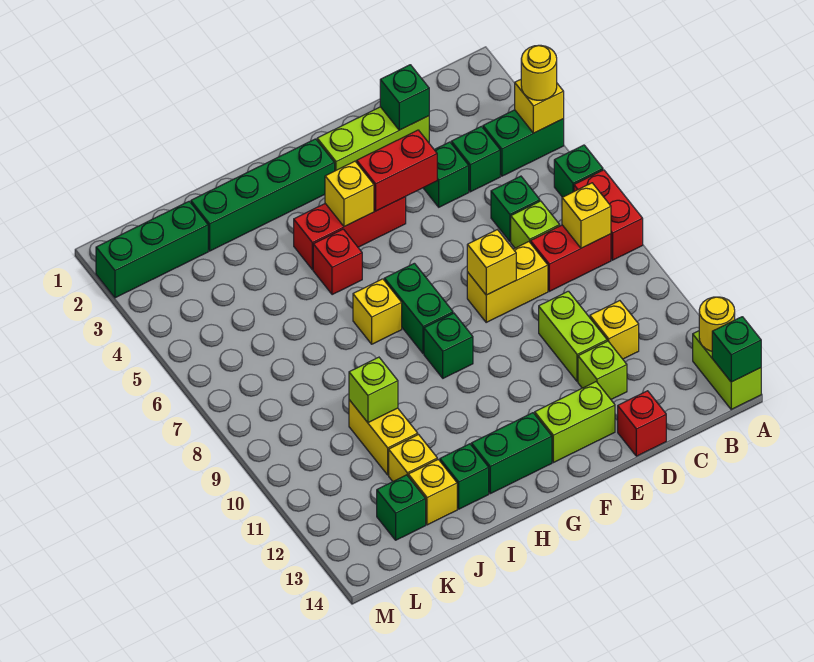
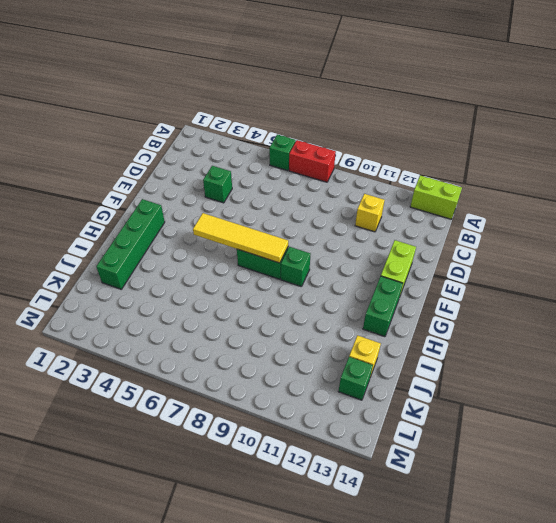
yellow 1x4 tile [193,213,288,263] -> none
none -> green 1x2 brick [483,110,564,176]
none -> red 1x2 brick [531,225,611,291]
none -> green 1x1 brick [451,126,500,192]
none -> green 1x1 brick [491,176,540,241]

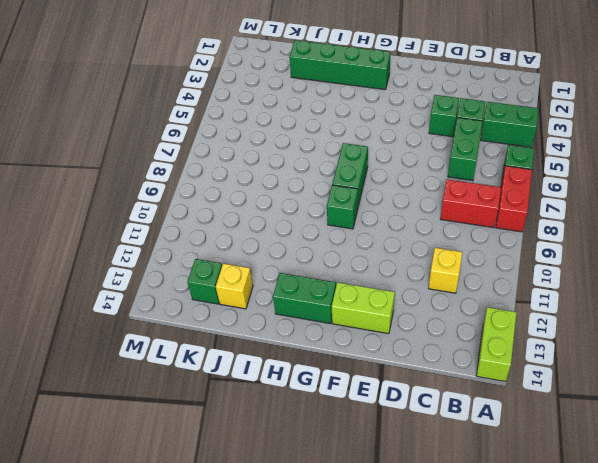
green 1x2 brick [448,118,482,181] -> green 1x1 brick [491,176,540,241]
none -> lime 1x1 brick [511,201,560,248]
none -> lime 1x3 brick [317,107,429,171]
none -> yellow 1x2 brick [467,242,548,322]
none -> lime 1x2 brick [539,291,607,382]

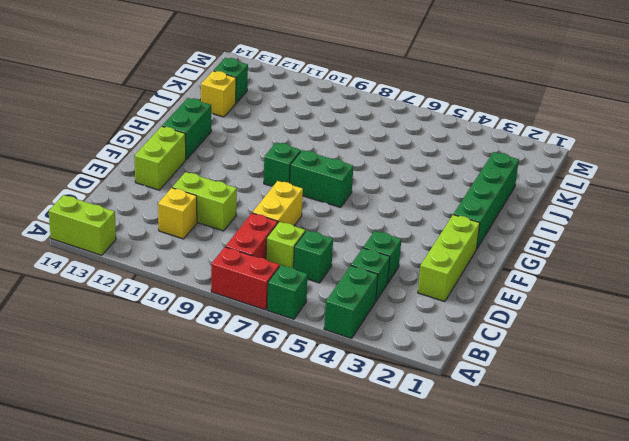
none -> lime 1x1 brick [578,341,627,399]
none -> red 1x1 brick [618,391,666,456]
none -> red 1x3 brick [294,197,406,270]
none -> red 1x1 brick [313,229,362,295]

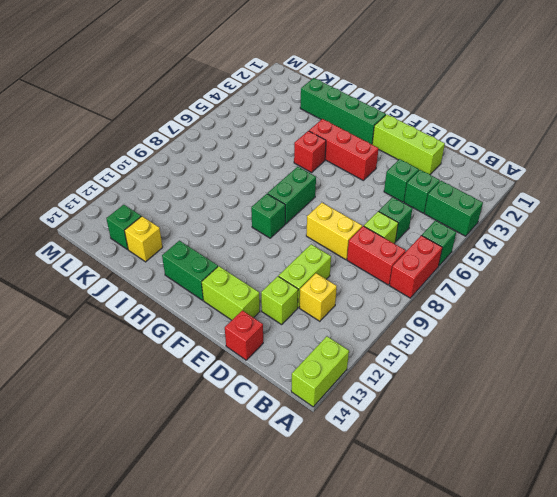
none -> yellow 1x1 brick [353,279,402,344]
none -> green 1x1 brick [440,444,489,509]
none -> yellow 1x2 brick [349,400,418,475]
none -> yellow 1x1 brick [389,435,437,481]

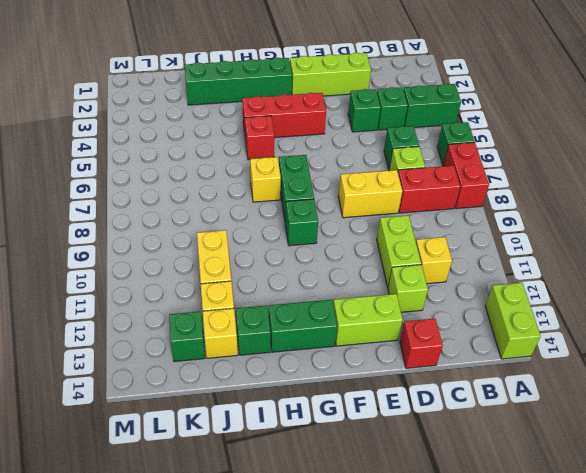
none -> green 1x3 brick [96,201,208,298]
none -> yellow 1x1 brick [515,80,564,133]
none -> yellow 1x1 round brick [699,297,735,351]
none -> green 1x1 brick [712,317,761,382]

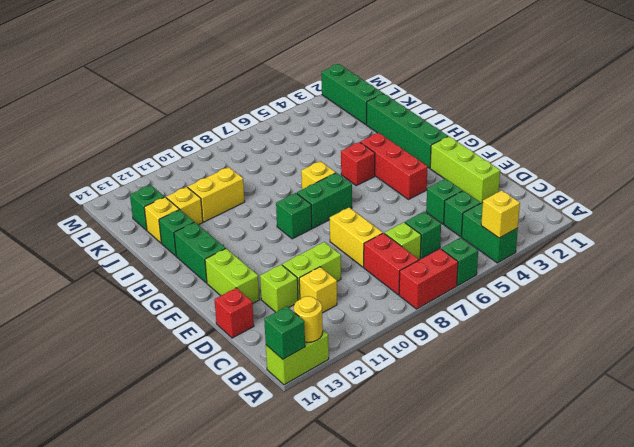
none -> yellow 1x1 brick [562,183,611,248]
none -> green 1x1 brick [380,65,429,130]
none -> red 1x2 brick [357,130,437,211]
none -> yellow 1x1 brick [467,230,516,295]

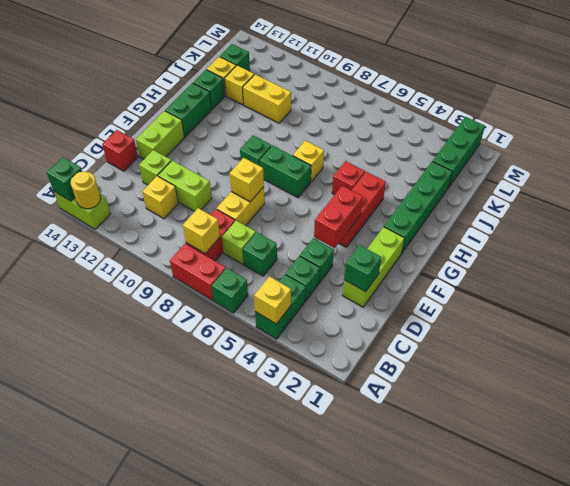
none -> yellow 1x1 brick [325,161,374,227]
none -> lime 1x1 brick [349,357,398,423]
none -> yellow 1x1 round brick [521,45,557,100]

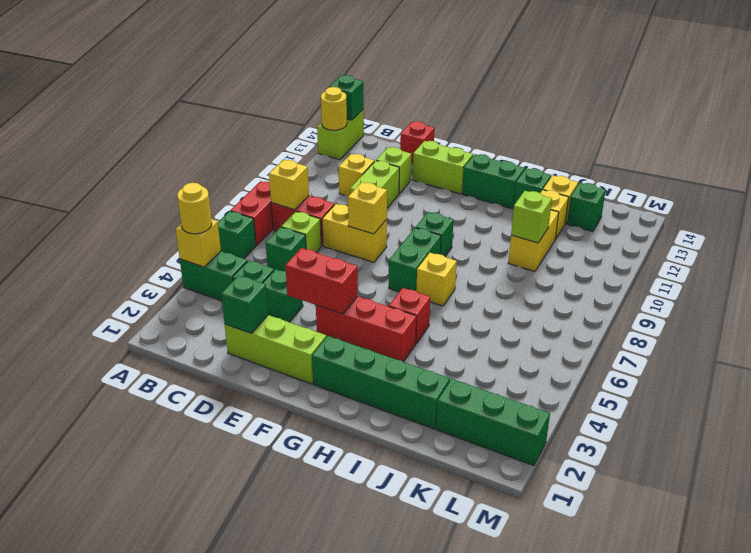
none -> yellow 1x1 brick [325,161,374,227]

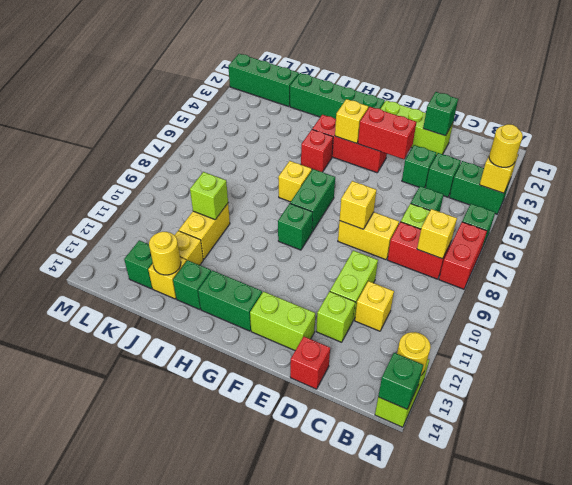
yellow 1x1 round brick [149,232,181,275] -> none

